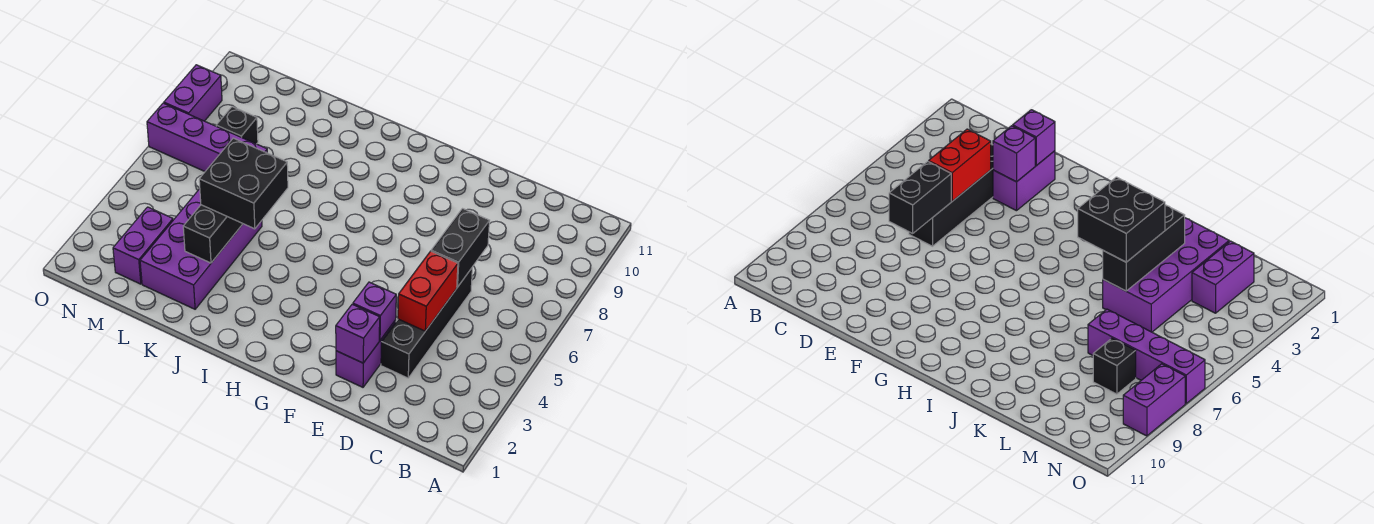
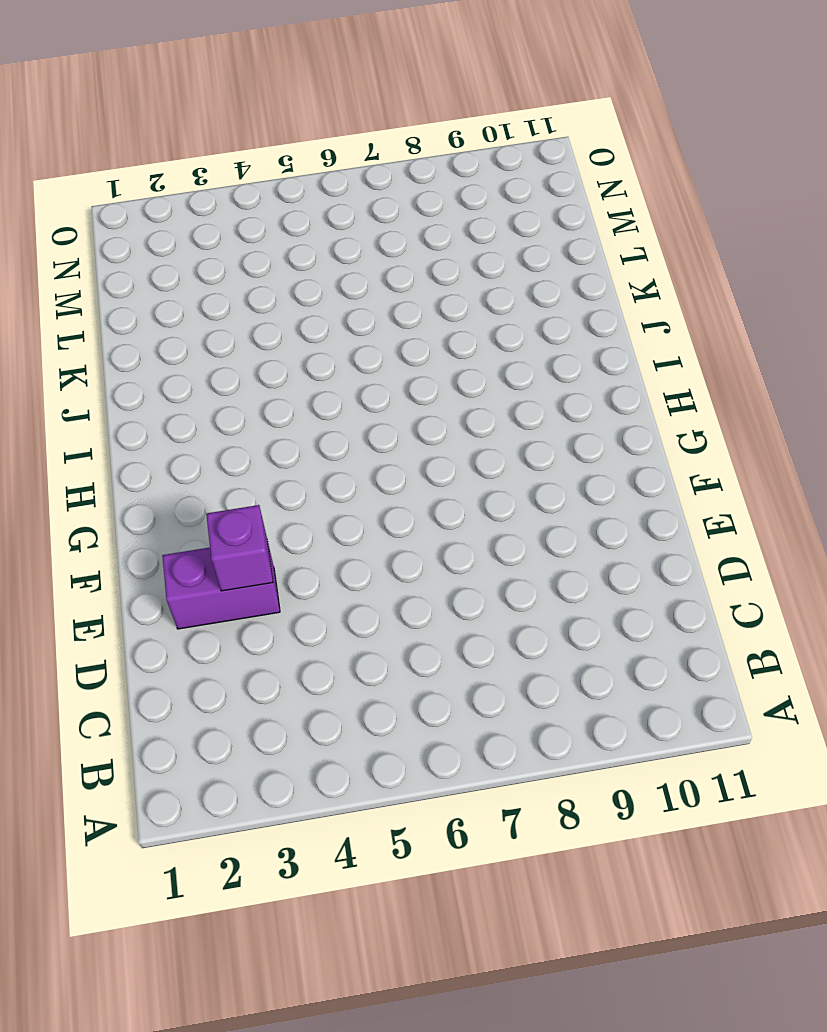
none -> black 1x4 brick [381,268,472,378]
none -> purple 2x4 brick [140,189,262,309]
none -> purple 1x4 brick [147,103,267,171]

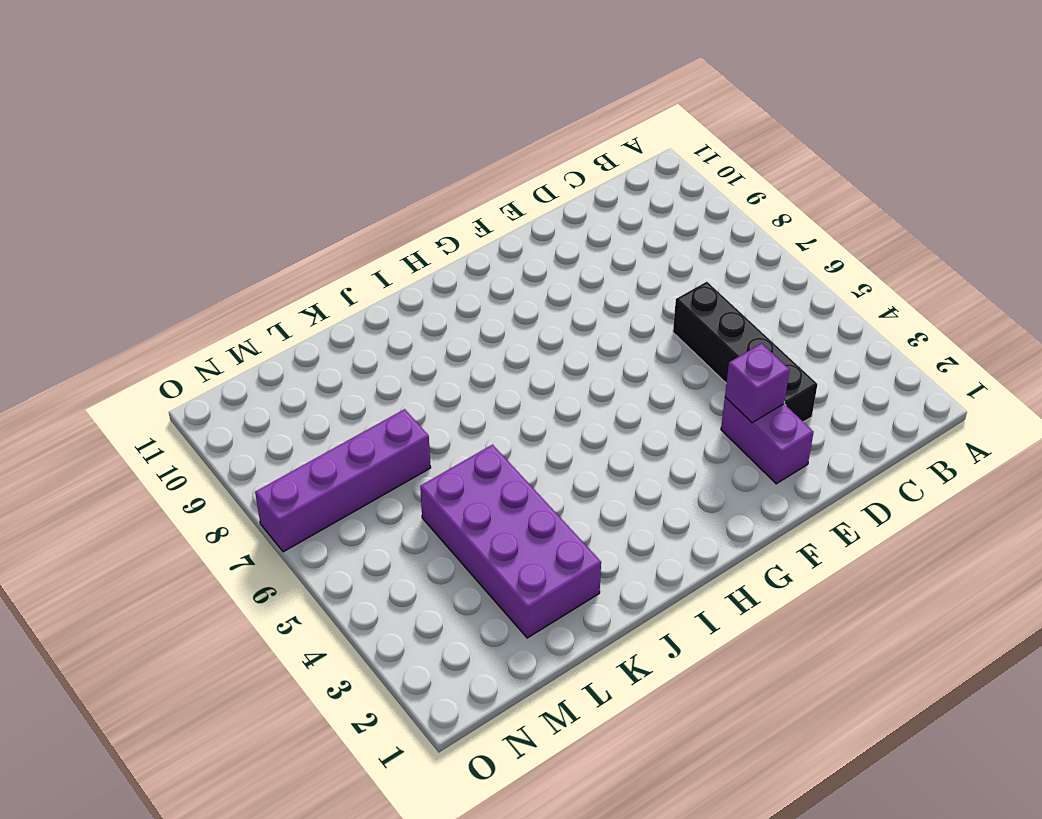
none -> purple 1x2 brick [113,207,173,284]
none -> black 1x1 brick [216,107,258,144]
none -> purple 1x2 brick [164,65,222,121]

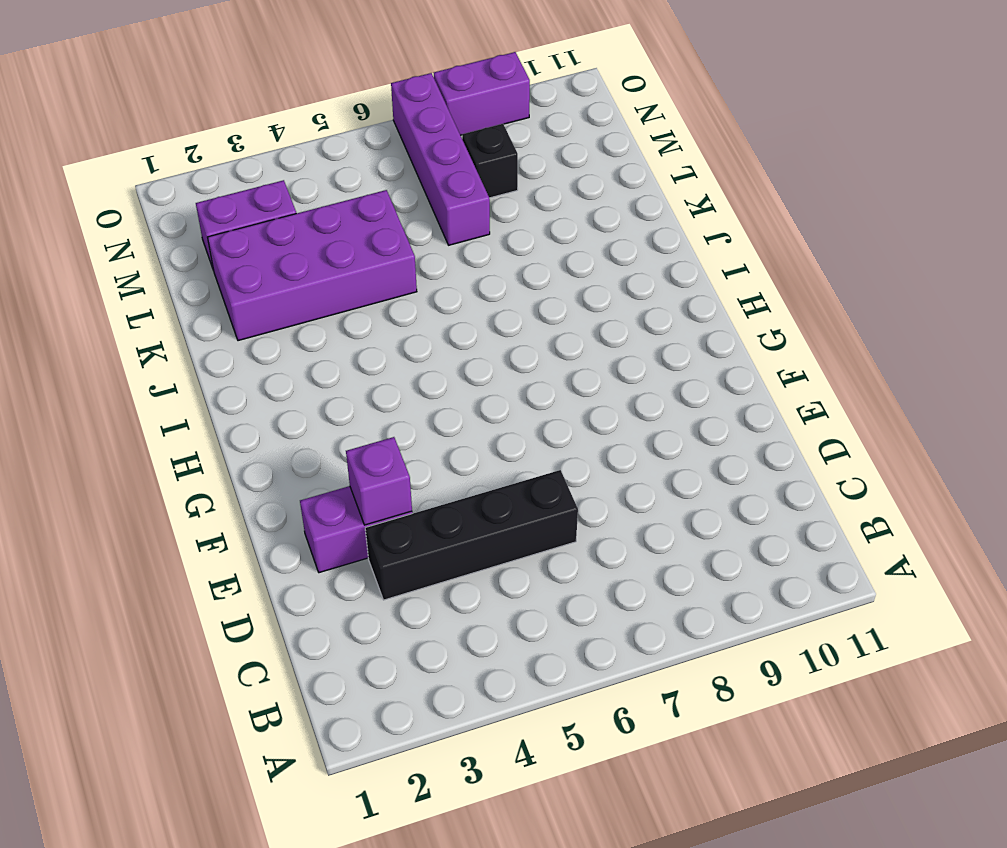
none -> red 1x2 brick [398,251,458,331]
none -> black 1x2 brick [431,209,490,287]
none -> purple 1x1 brick [336,304,380,363]

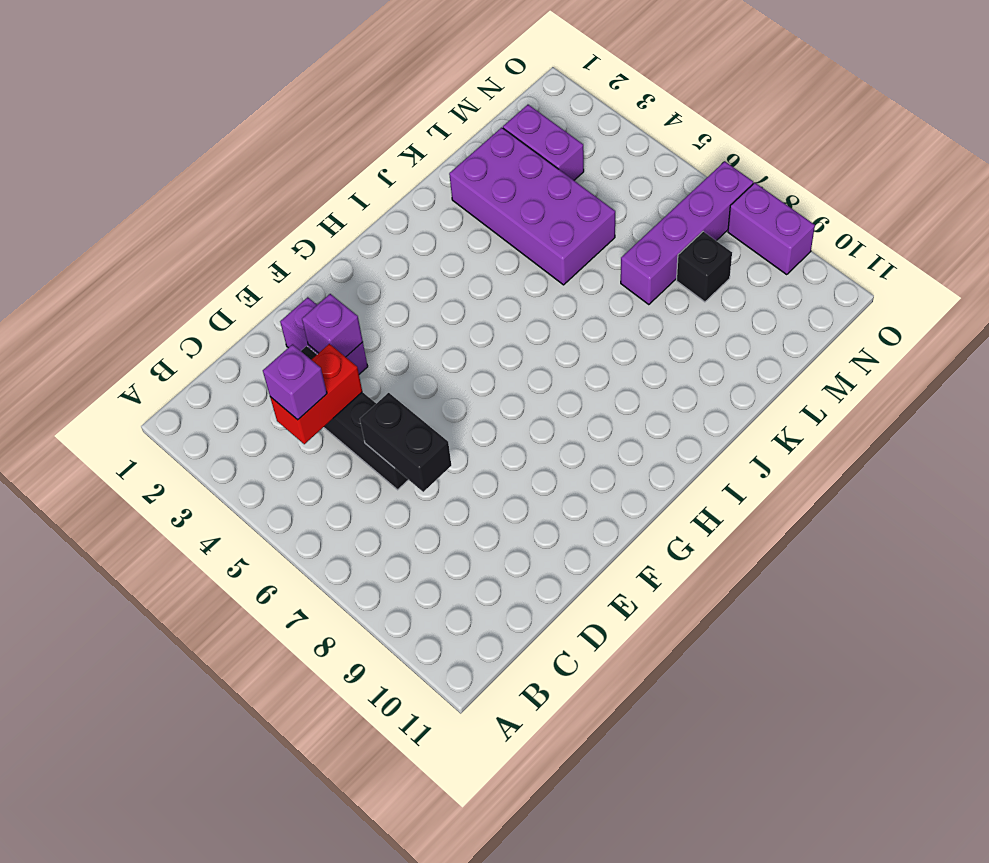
red 1x2 brick [270,344,362,444] -> red 1x2 brick turned to [398,251,458,331]
purple 1x1 brick [263,344,327,420] -> purple 1x1 brick moved to [336,304,380,363]
none -> black 1x3 brick [183,205,243,263]
none -> black 2x2 brick [199,138,288,229]

